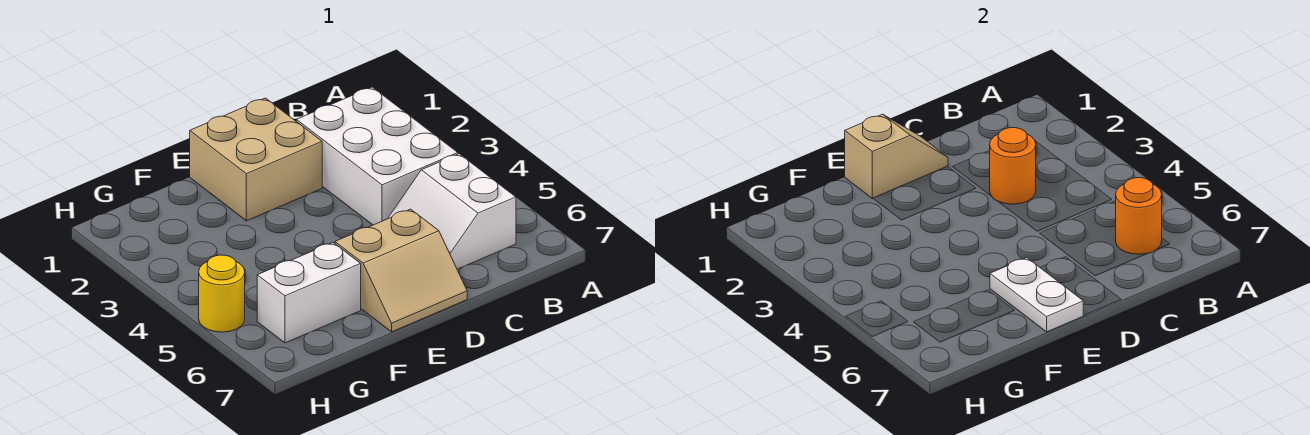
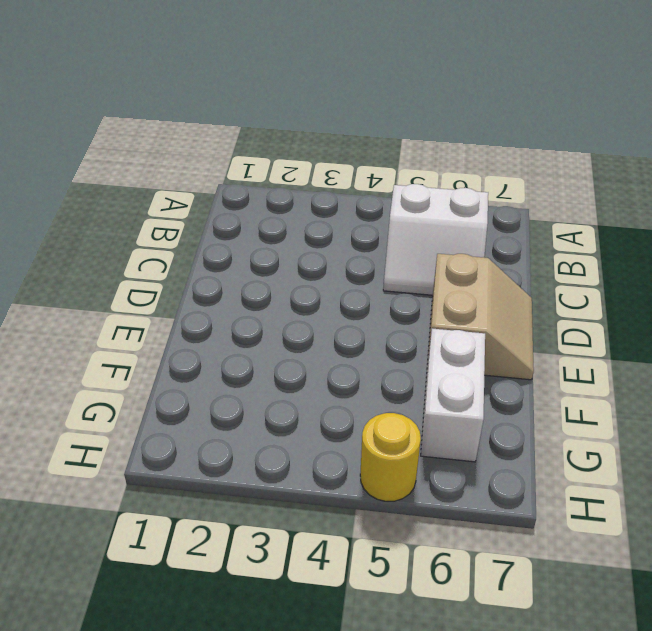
none -> white 2x3 brick [296,87,458,225]
none -> tan 2x2 brick [190,98,322,221]

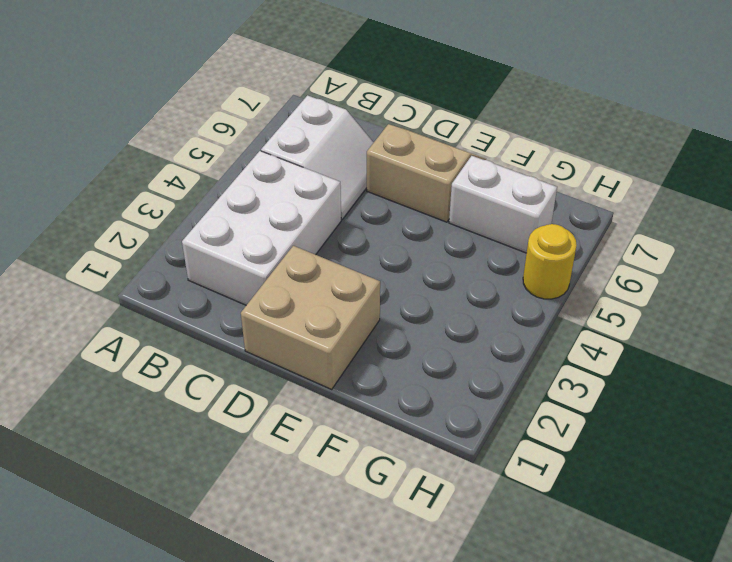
none -> orange 1x1 round brick [1116,178,1162,254]
none -> orange 1x1 round brick [990,128,1036,204]

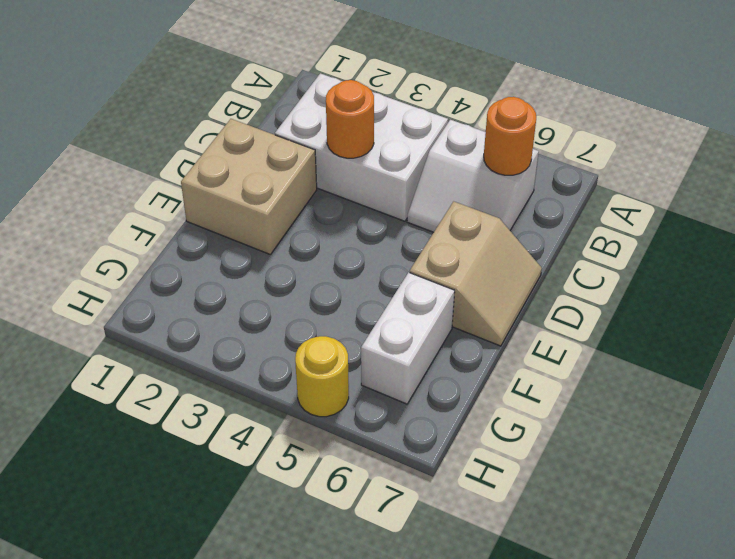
none -> tan 1x2 slope [845,114,948,199]
none -> white 1x2 plate [990,258,1084,332]

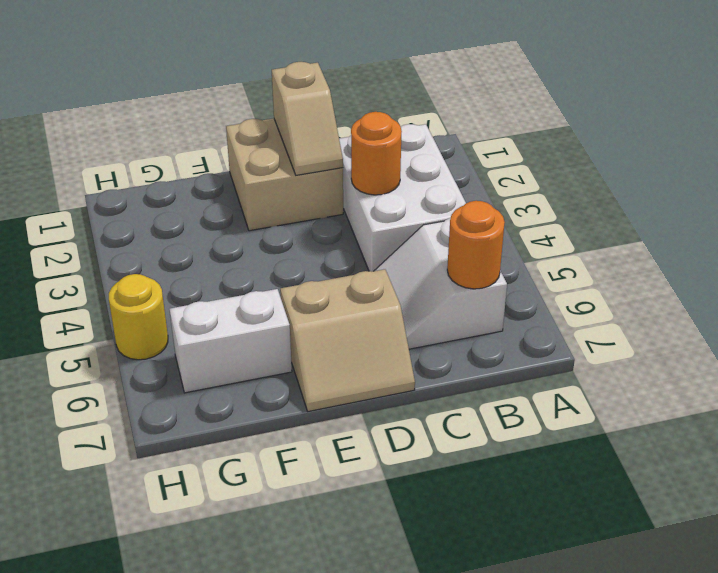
tan 1x2 slope [272,62,343,175] -> tan 1x2 slope turned to [845,114,948,199]
none -> white 1x2 plate [990,258,1084,332]

